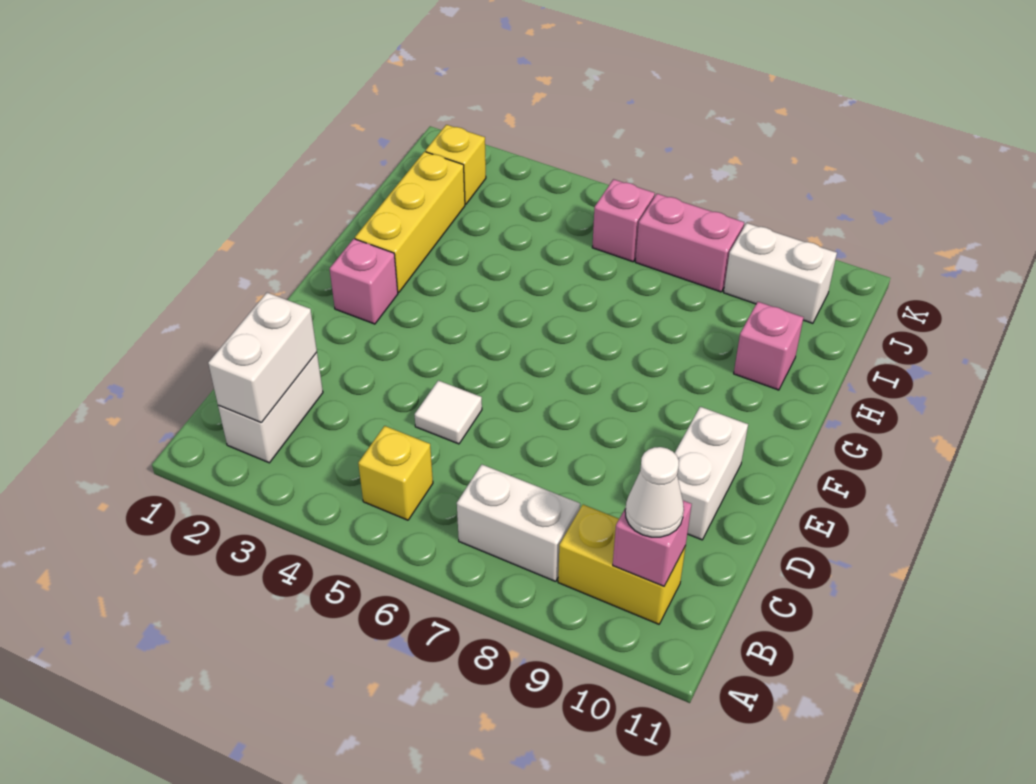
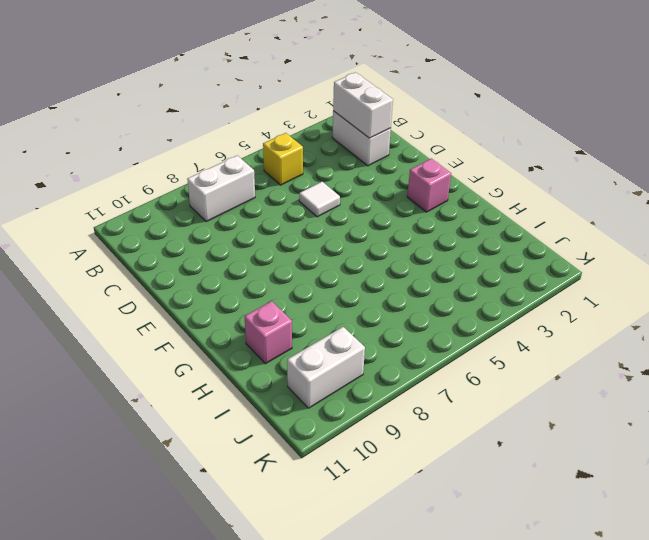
none -> yellow 1x2 brick [558,505,686,624]
none -> white 1x2 brick [675,407,748,540]
none -> yellow 1x3 brick [355,152,465,293]

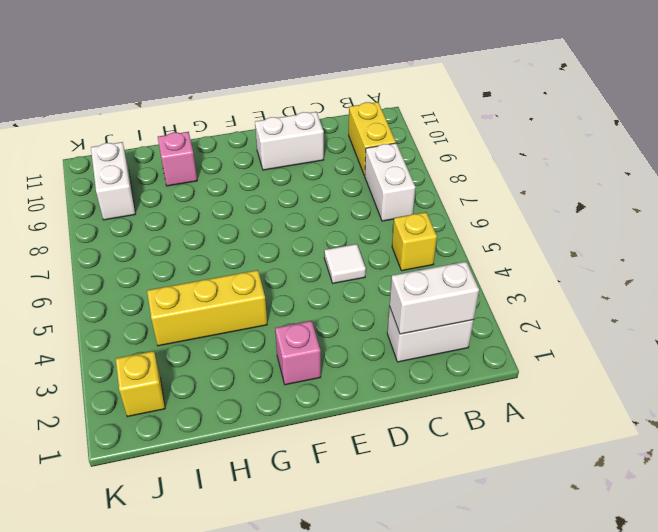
yellow 1x3 brick [147,270,267,346] -> yellow 1x3 brick moved to [355,152,465,293]
none -> pink 1x1 brick [592,179,655,262]
none -> pink 1x2 brick [635,194,744,292]
none -> pink 1x1 brick [613,501,692,586]

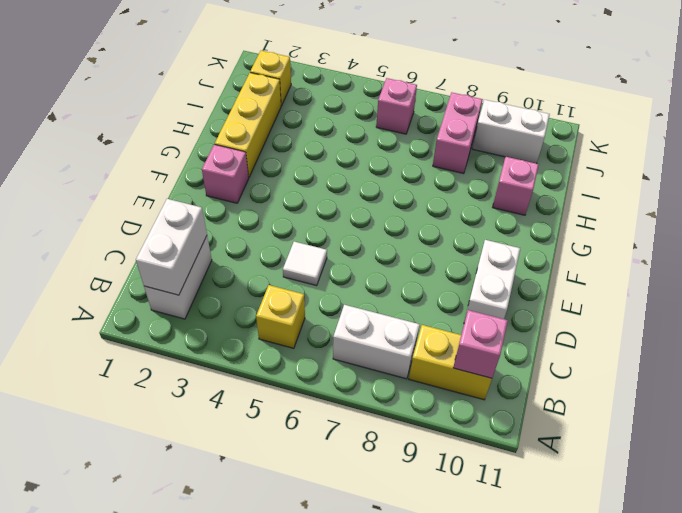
pink 1x2 brick [433,92,483,174] -> pink 1x2 brick turned to [635,194,744,292]
none -> white 1x1 cone [625,447,684,537]

